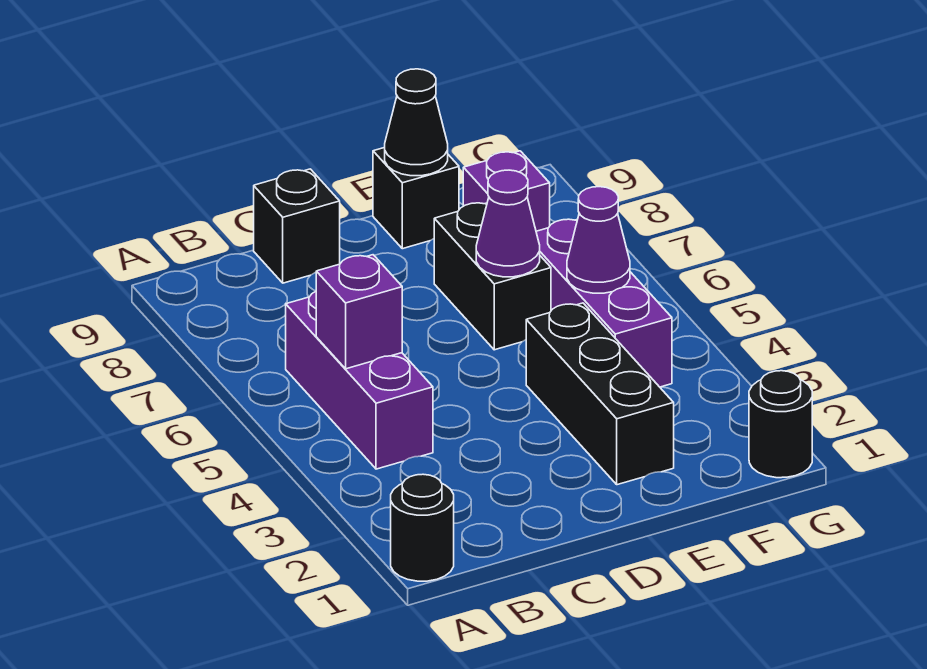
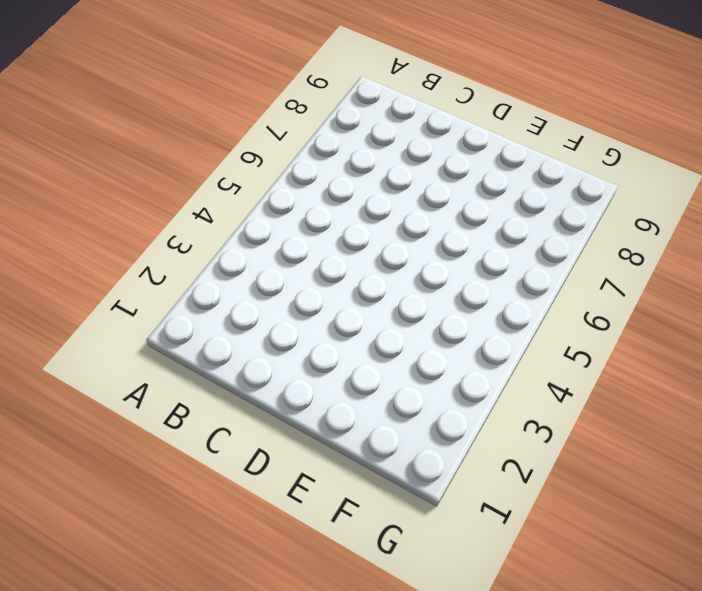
none -> black 1x1 round brick [391,474,454,581]
none -> purple 1x3 brick [286,291,433,469]
none -> black 1x1 brick [254,169,340,283]

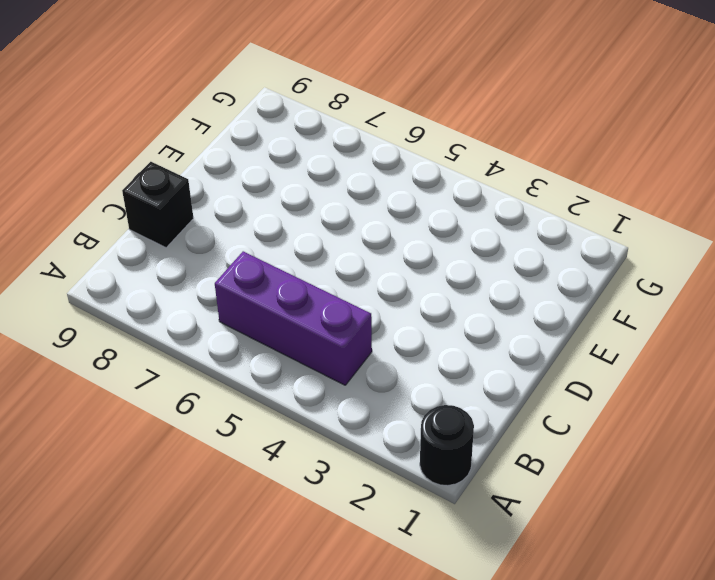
none -> black 1x3 brick [526,303,674,485]
none -> black 1x2 brick [434,203,551,350]
none -> black 1x1 brick [373,148,459,249]

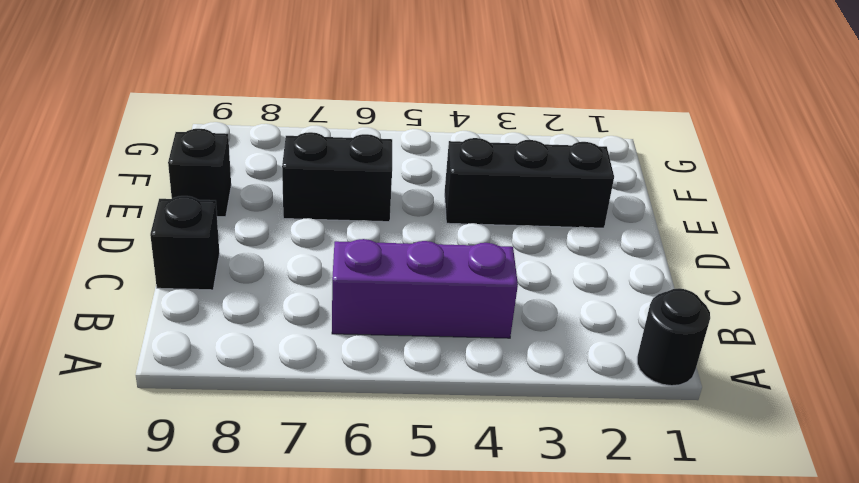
none -> purple 1x3 brick [536,219,672,387]
none -> purple 1x1 brick [463,151,550,231]
none -> black 1x1 round brick [749,371,812,478]

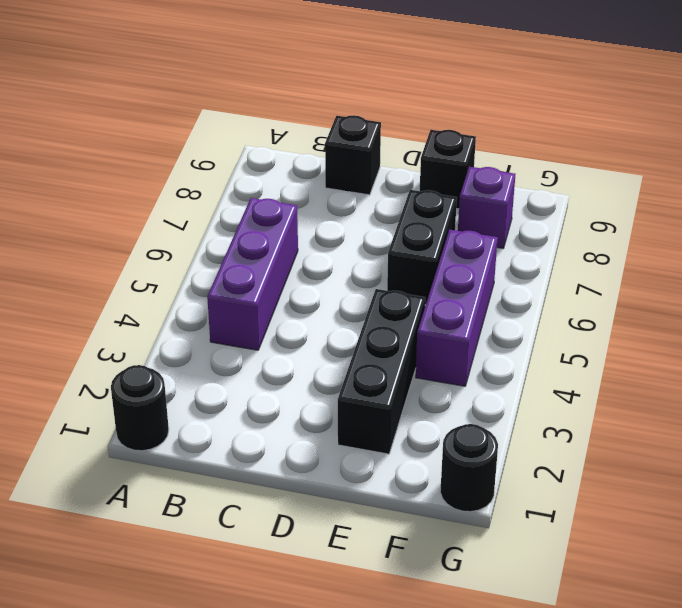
none -> purple 1x1 brick [316,255,402,369]
none -> purple 1x1 cone [476,170,540,277]
none -> black 1x1 cone [385,69,448,176]

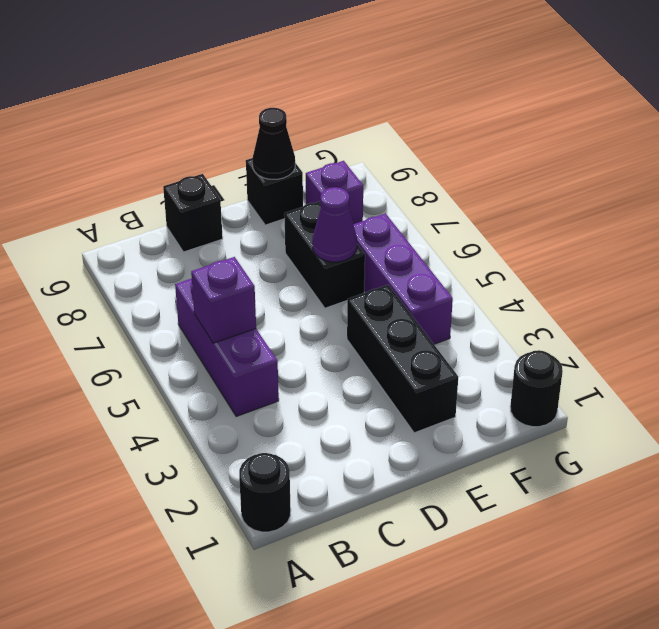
none -> purple 1x1 cone [567,187,630,293]

